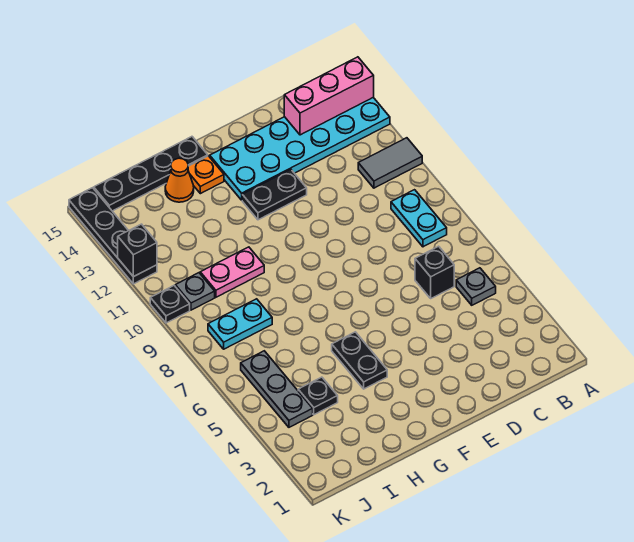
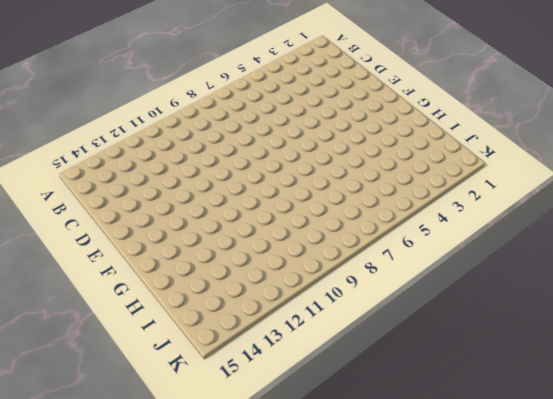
none -> grey 1x2 tile [358,138,422,188]
none -> cyan 2x6 plate [210,98,390,200]
none -> grey 1x1 plate [456,268,496,305]

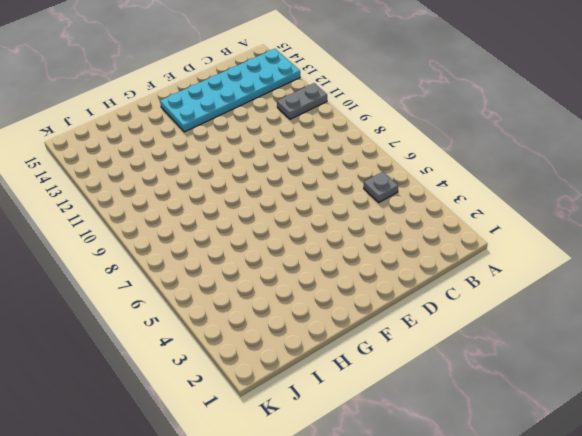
grey 1x2 plate [277,83,327,119] -> grey 1x2 tile [358,138,422,188]
none -> cyan 1x2 plate [391,190,447,247]
none -> black 1x1 brick [415,246,454,298]
none -> black 1x2 plate [242,170,307,220]

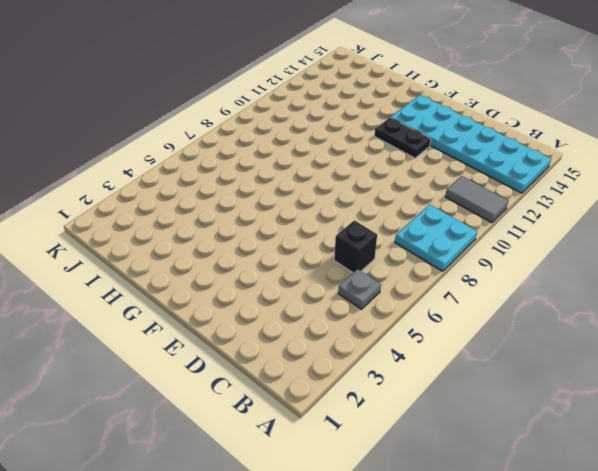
cyan 2x2 plate [395,205,477,271] -> cyan 1x2 plate [391,190,447,247]
none -> black 1x2 plate [332,332,387,389]
none -> orange 1x1 plate [188,156,224,194]
none -> black 1x4 plate [94,137,208,211]

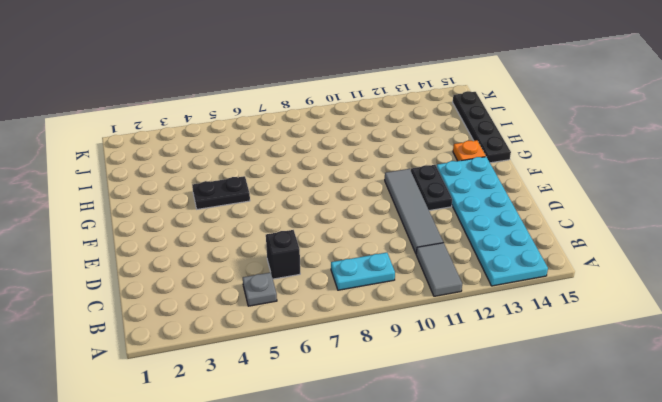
grey 1x4 tile [385,169,443,253] -> none
none -> pink 1x2 plate [200,247,264,297]
none -> orange 1x1 cone [165,158,194,202]
none -> black 1x1 plate [298,377,338,415]

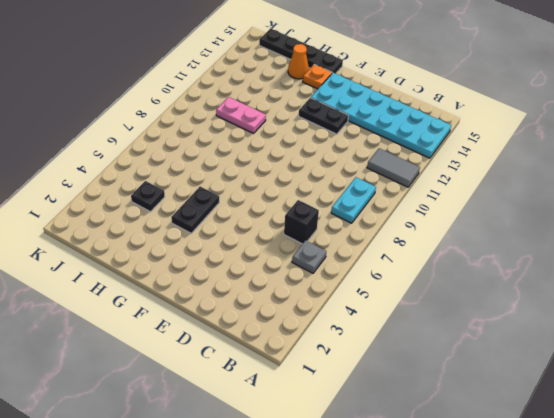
none -> cyan 1x2 plate [208,299,272,349]
none -> grey 1x3 plate [241,351,313,427]
none -> grey 1x1 plate [175,273,215,310]

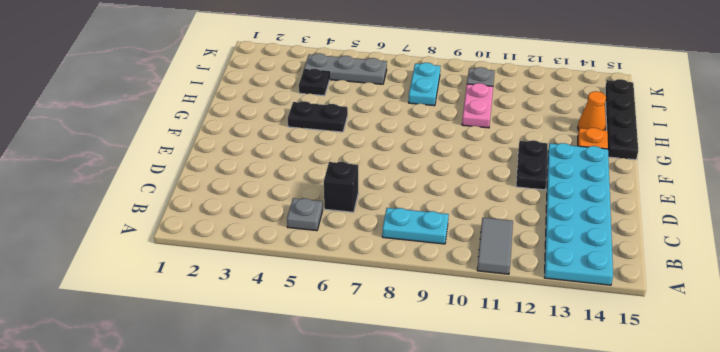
none -> black 1x1 plate [150,286,190,323]
none -> black 1x4 plate [69,188,157,284]
none -> pink 1x3 brick [284,57,374,135]

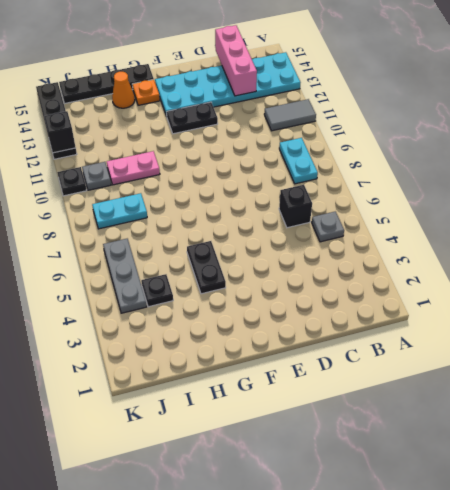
pink 1x3 brick [215,25,257,96] -> pink 1x3 brick turned to [284,57,374,135]

